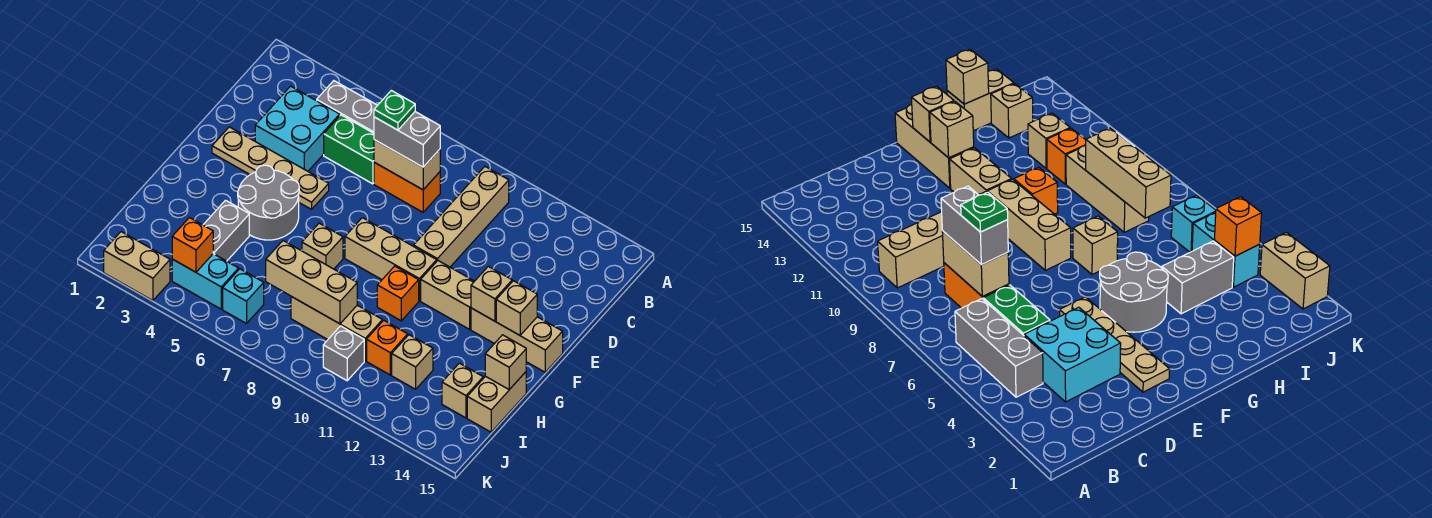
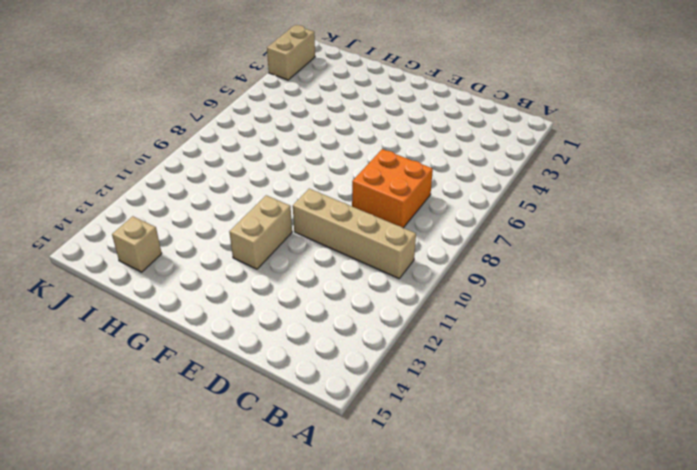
orange 2x2 brick [352,149,433,228] -> orange 1x2 brick [374,162,440,212]
none -> grey 1x3 brick [317,81,378,133]
none -> cyan 2x2 brick [255,86,340,171]
none -> green 1x2 brick [324,115,374,184]
none -> tan 1x4 plate [212,127,329,209]

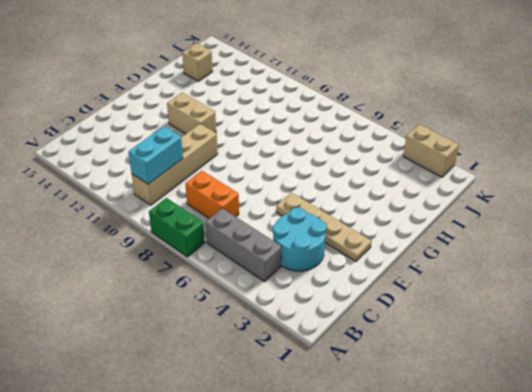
green 1x2 brick [149,198,205,257] -> green 1x2 brick moved to [324,115,374,184]
cyan 1x2 brick [128,126,183,184] -> cyan 1x2 brick turned to [172,254,239,309]
cyan 2x2 round brick [273,207,327,271] -> cyan 2x2 brick [255,86,340,171]
none -> grey 2x2 round brick [238,165,299,240]
none -> tan 1x3 brick [345,218,437,301]
none -> tan 1x3 brick [471,308,563,372]
none -> tan 1x1 brick [302,223,343,269]

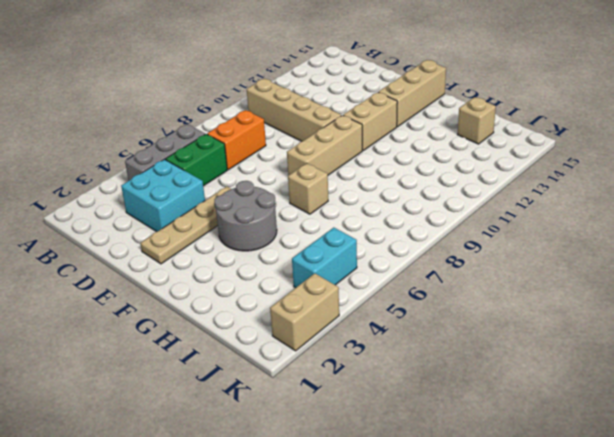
none -> orange 1x1 brick [377,266,419,321]
none -> grey 1x2 brick [203,200,249,261]
none -> tan 1x2 brick [467,372,526,432]
none -> tan 1x3 brick [291,297,382,361]

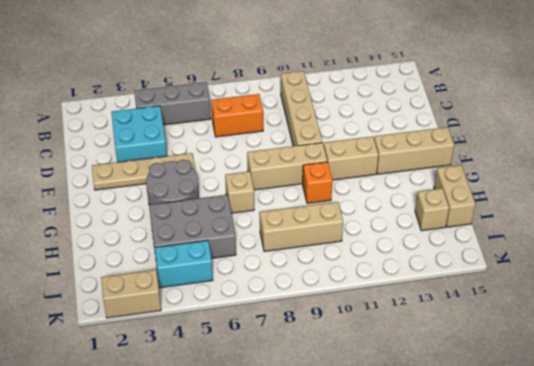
grey 2x3 brick [149,195,236,259] -> grey 1x2 brick [203,200,249,261]
none -> green 1x2 brick [324,115,374,184]
none -> orange 1x1 brick [367,320,408,375]
none -> tan 1x1 brick [392,335,433,389]
none -> cyan 1x1 brick [223,269,264,324]

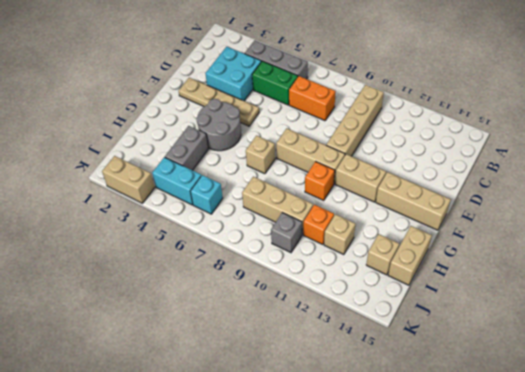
none -> tan 1x2 brick [374,140,440,190]
none -> tan 1x1 brick [471,266,512,321]
none -> tan 1x1 brick [496,281,537,335]
none -> tan 1x1 brick [485,335,526,390]

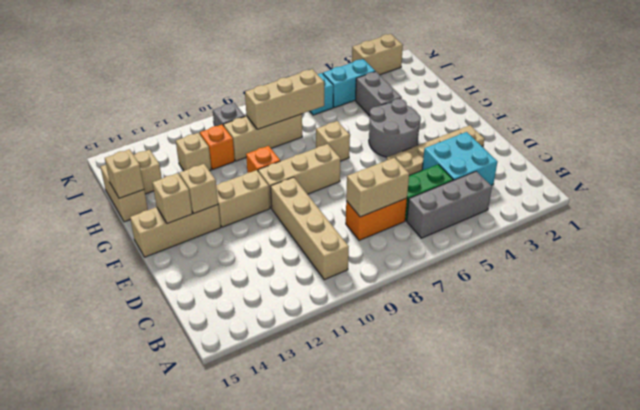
none -> orange 1x1 brick [172,218,213,272]
none -> grey 1x2 brick [374,112,440,167]
none -> green 1x1 plate [374,90,415,130]

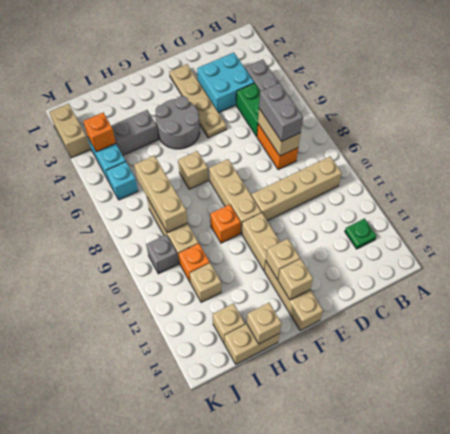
green 1x1 plate [345,219,376,249] -> green 1x1 plate moved to [374,90,415,130]

